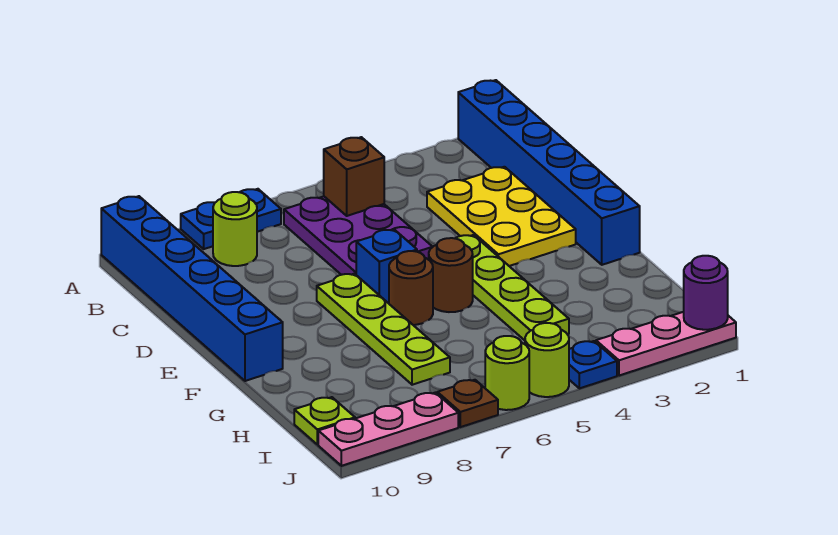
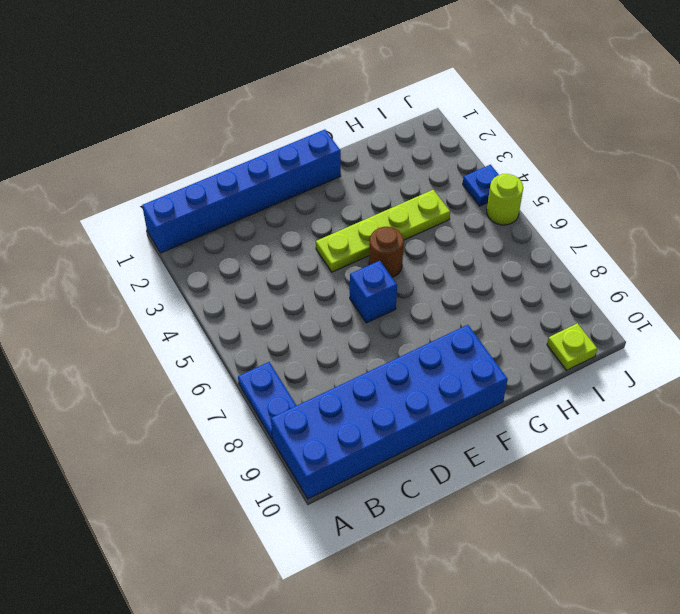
blue 2x6 brick [271,325,508,499] -> blue 1x6 brick [101,196,283,381]
none -> purple 2x3 plate [284,196,432,275]
none -> lime 1x1 round brick [213,192,257,266]
none -> yellow 2x3 plate [427,167,576,266]

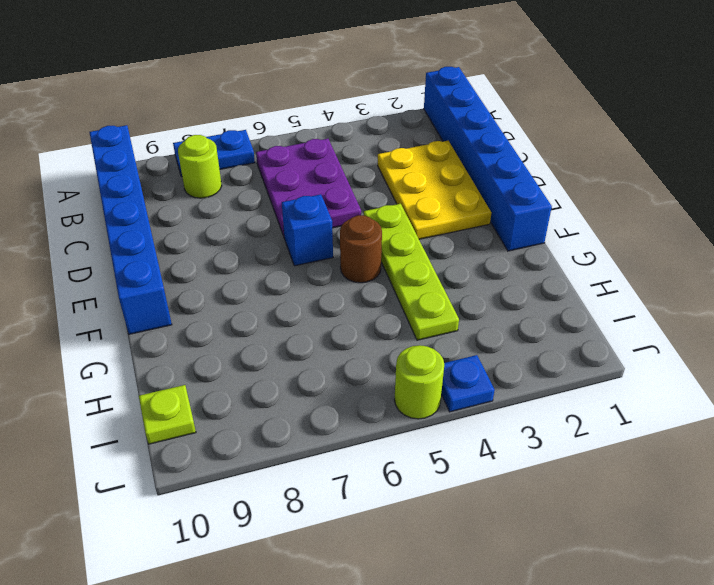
none -> lime 1x4 plate [317,274,450,385]
none -> brown 1x1 round brick [389,251,433,325]
none -> pink 1x3 plate [596,312,736,376]

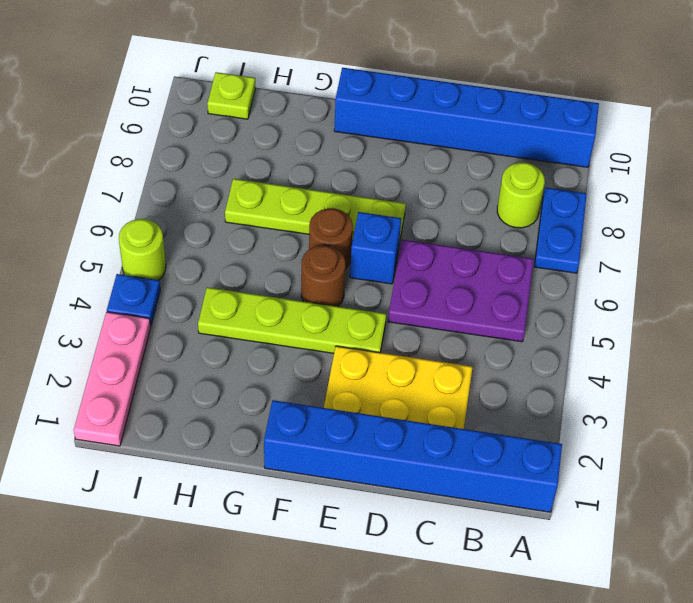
none -> lime 1x1 round brick [485,336,529,410]
none -> brown 1x1 plate [437,380,498,427]
none -> pink 1x3 plate [318,393,458,466]

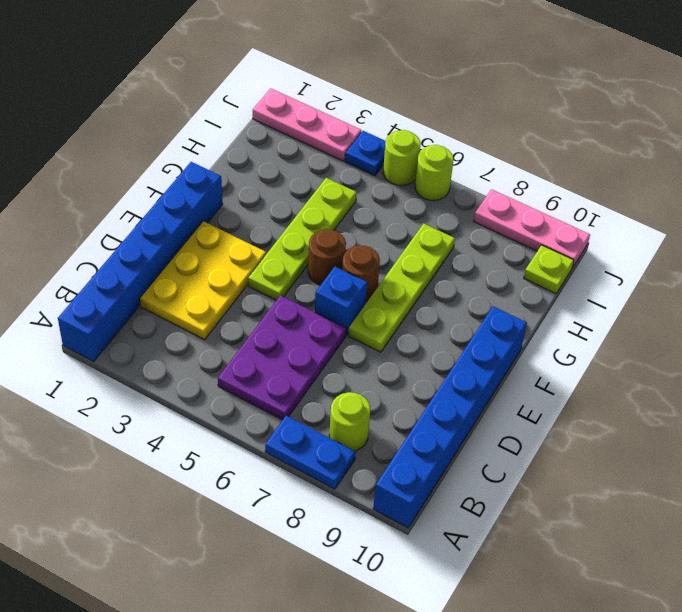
none -> brown 1x1 plate [437,380,498,427]
none -> brown 1x1 brick [324,137,384,216]
none -> purple 1x1 round brick [684,256,728,330]

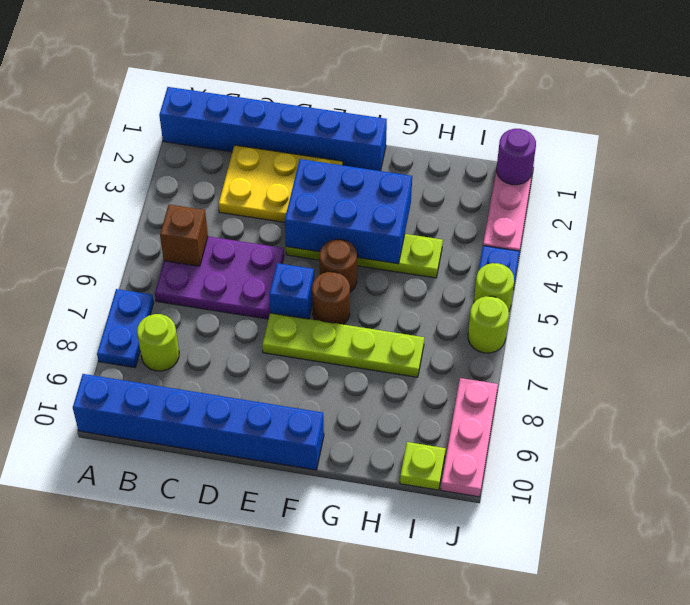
blue 2x3 brick [285,159,412,264] -> none
none -> brown 1x1 plate [437,380,498,427]

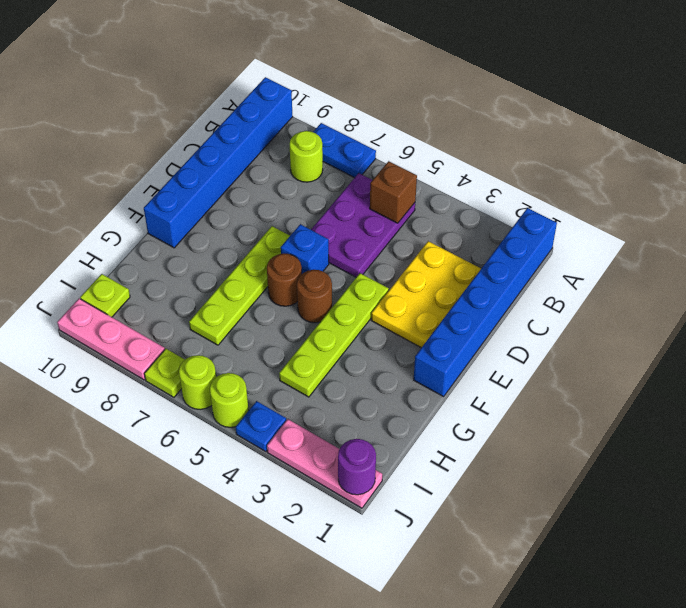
lime 1x1 plate [144,349,185,397] -> brown 1x1 plate [437,380,498,427]

